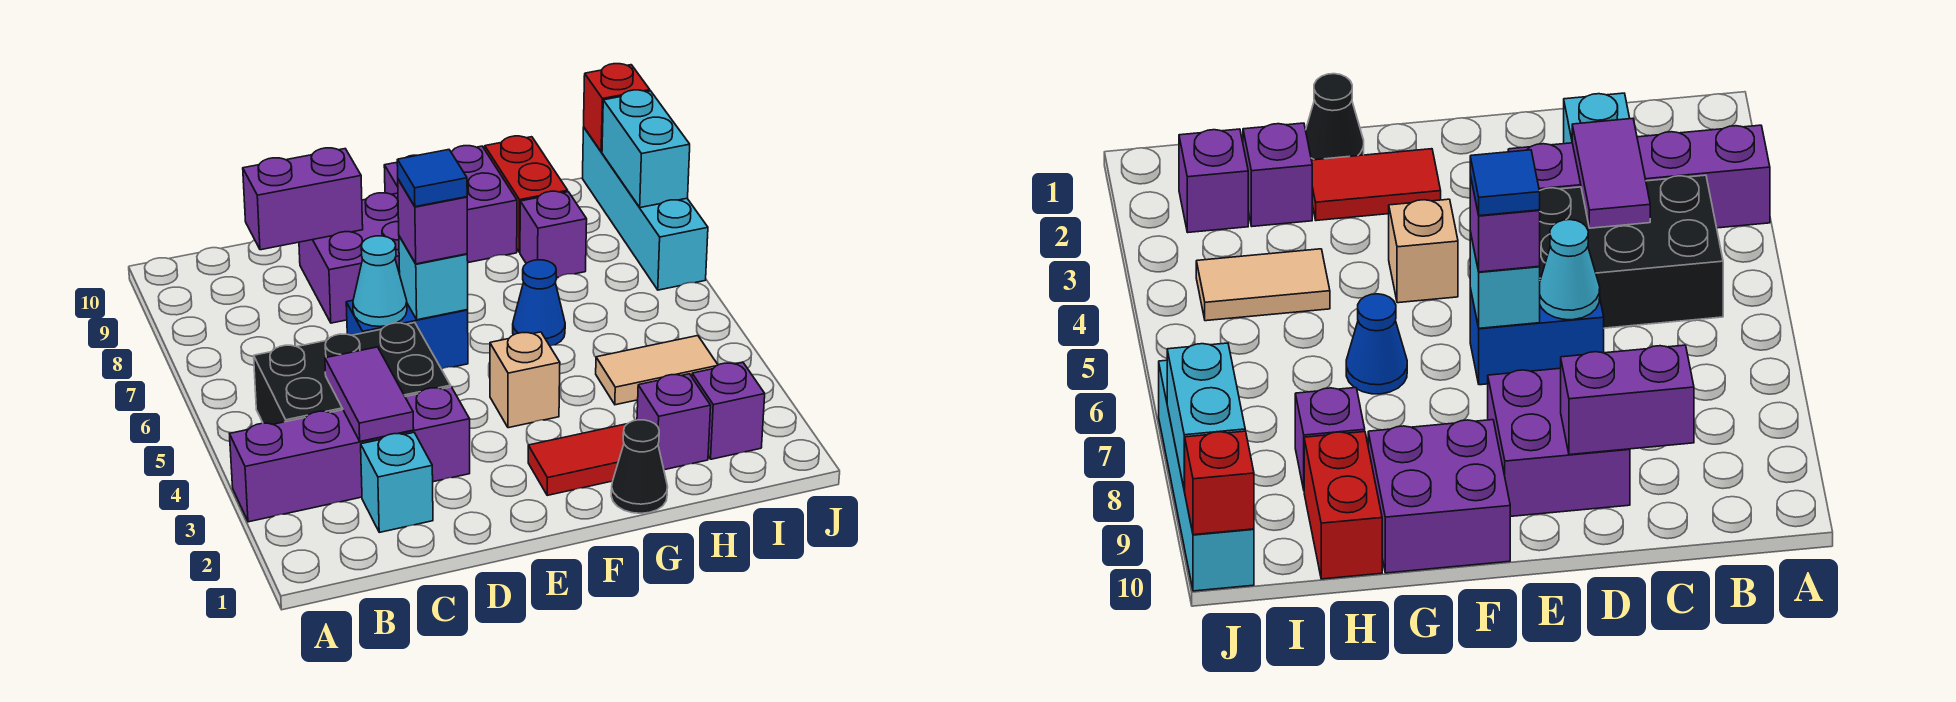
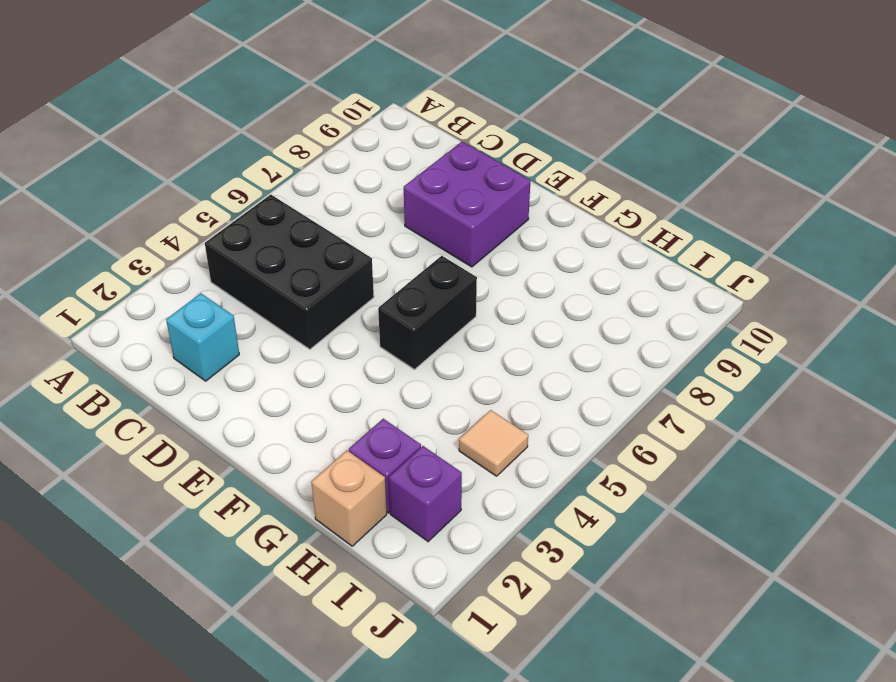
black 1x2 brick [378,256,477,369] -> none
tan 1x1 brick [311,450,387,546] -> tan 1x1 brick moved to [490,332,560,428]
tan 1x1 tile [459,410,528,476] -> tan 1x2 tile [596,336,718,405]
none -> purple 1x4 brick [230,387,470,522]
none -> blue 1x2 brick [346,300,468,369]
none -> red 1x2 tile [528,424,627,495]

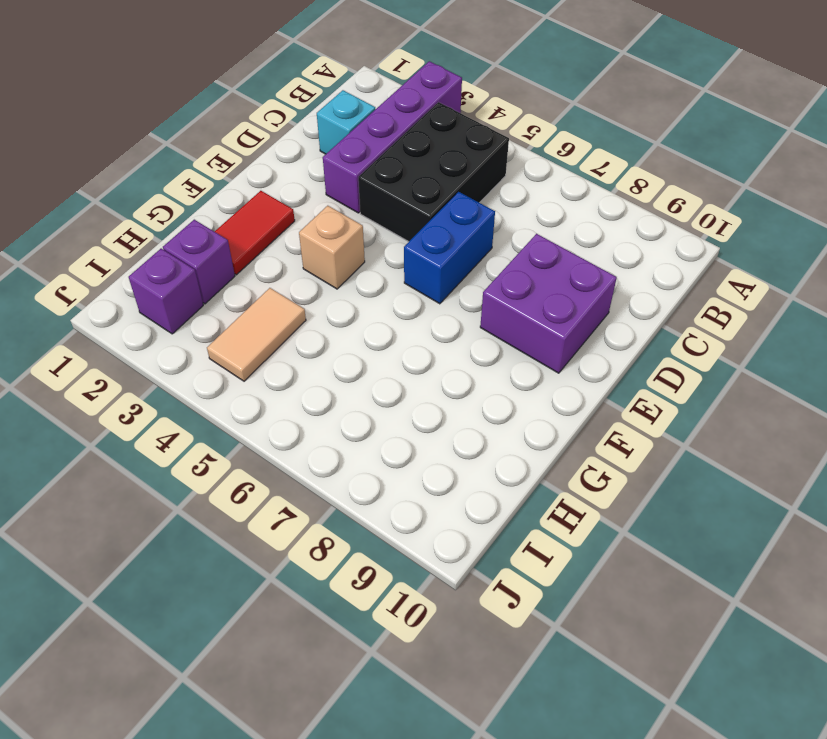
none -> purple 2x2 brick [384,146,517,263]
none -> black 1x1 cone [611,420,668,513]
none -> blue 1x1 cone [513,260,565,346]

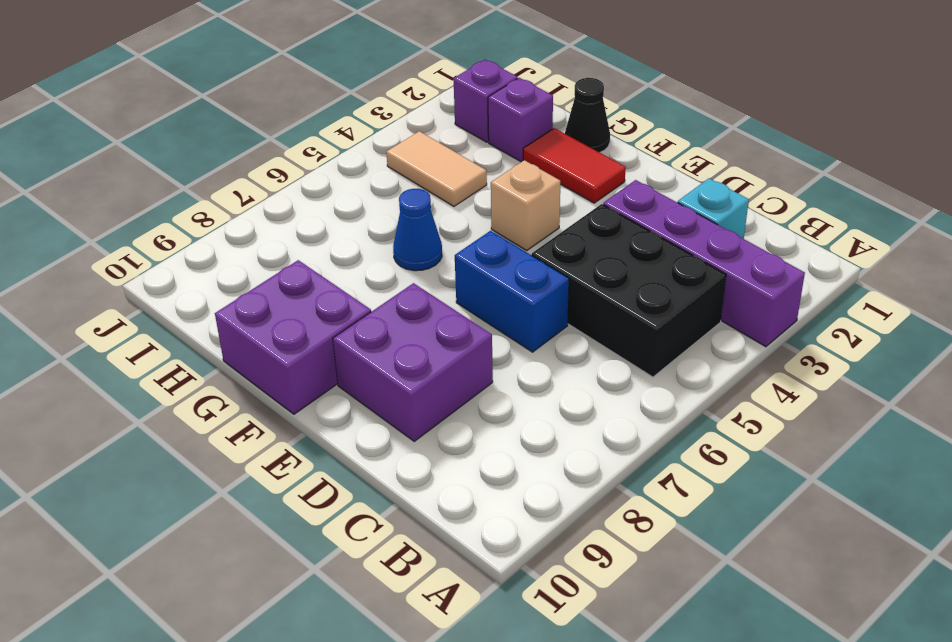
none -> purple 1x1 brick [520,191,587,278]
none -> red 1x2 brick [485,136,568,252]
none -> cyan 1x4 brick [582,127,708,290]

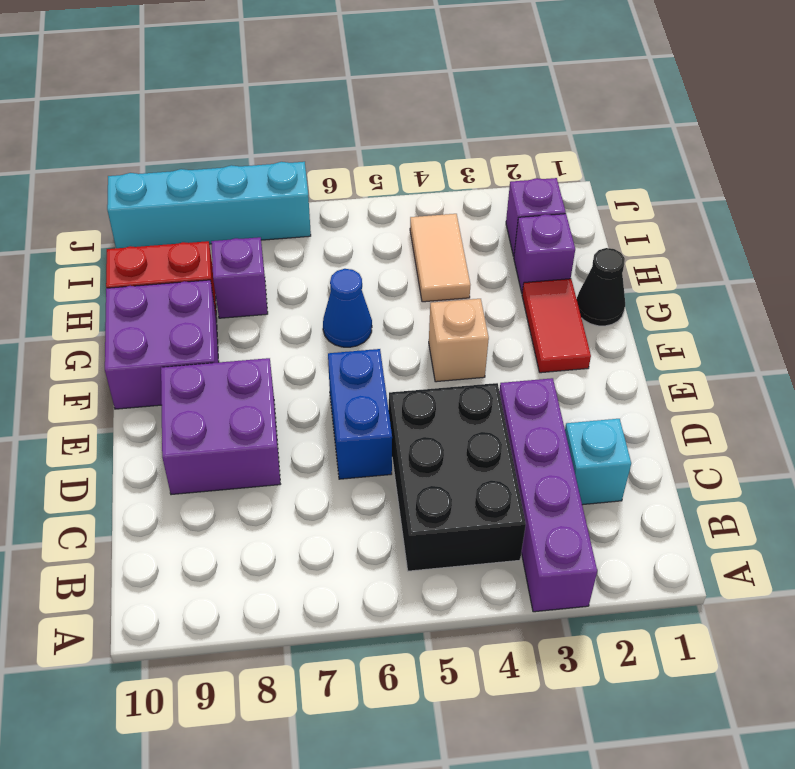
none -> purple 1x2 tile [325,347,414,441]
none -> purple 1x2 brick [243,148,363,250]
none -> cyan 1x1 cone [353,236,407,327]

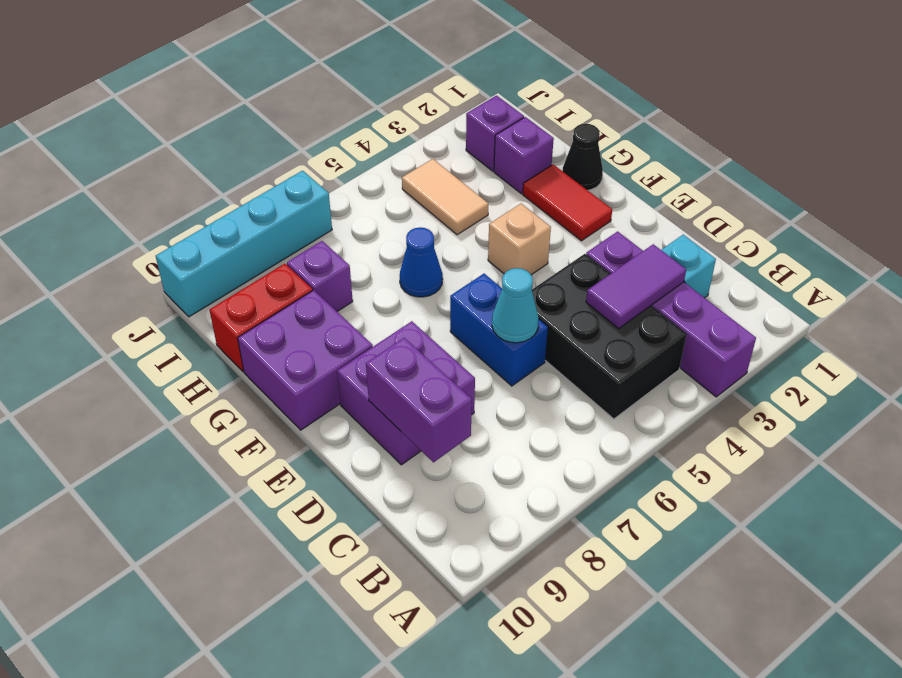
none -> cyan 1x1 brick [399,236,468,320]
none -> cyan 1x2 brick [602,90,690,208]
none -> red 1x1 brick [584,64,650,152]

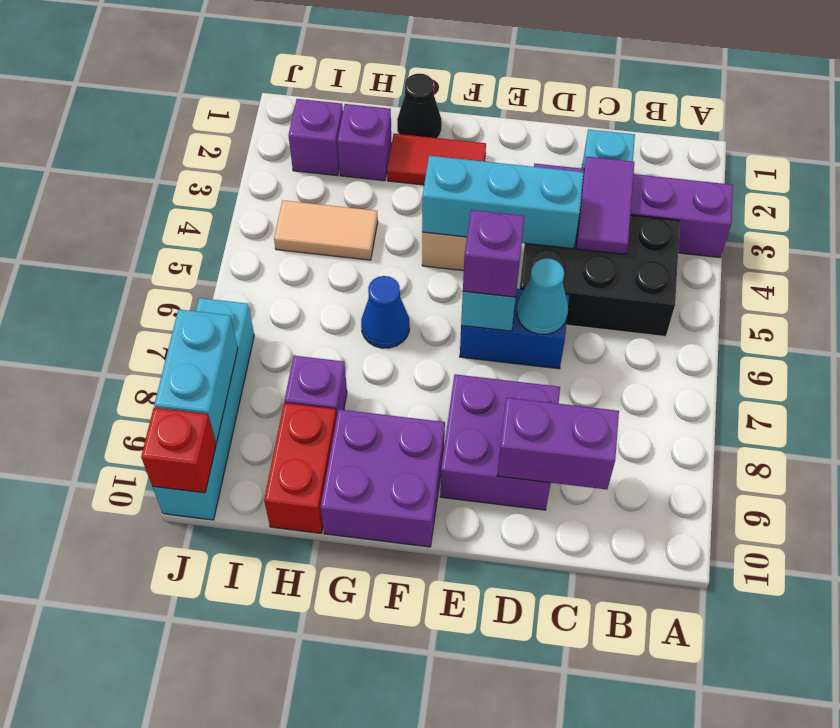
cyan 1x3 brick [422,156,584,249] -> none
none -> blue 1x1 tile [397,150,467,207]

